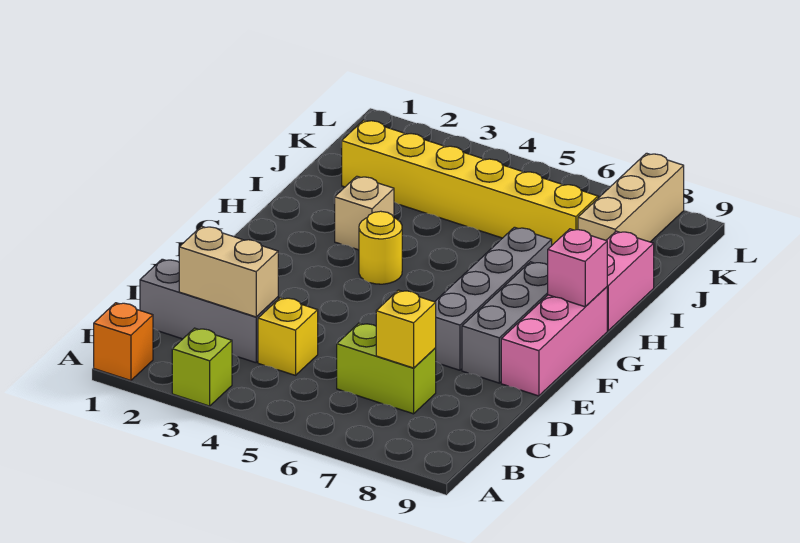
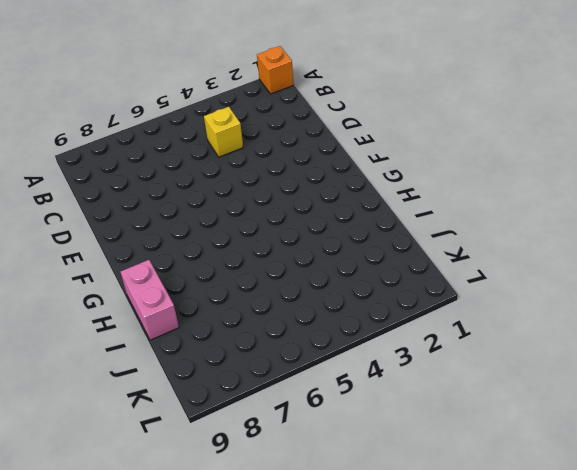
none -> lime 1x1 brick [172,328,232,406]
none -> grey 1x3 brick [140,259,278,363]
none -> lime 1x2 brick [337,323,436,414]

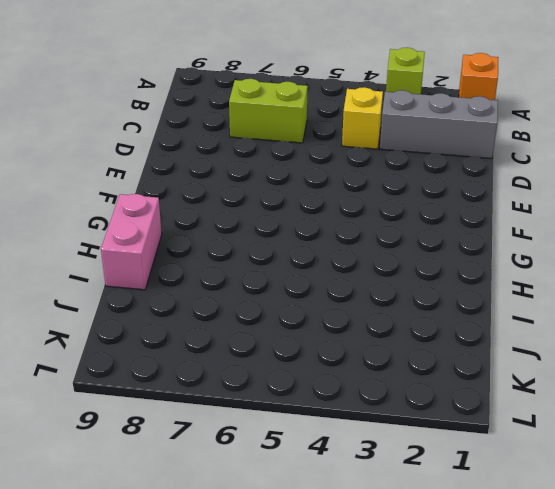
none -> grey 1x4 brick [435,227,552,370]
none -> grey 1x3 brick [462,262,548,383]
none -> pink 1x3 brick [501,287,607,396]

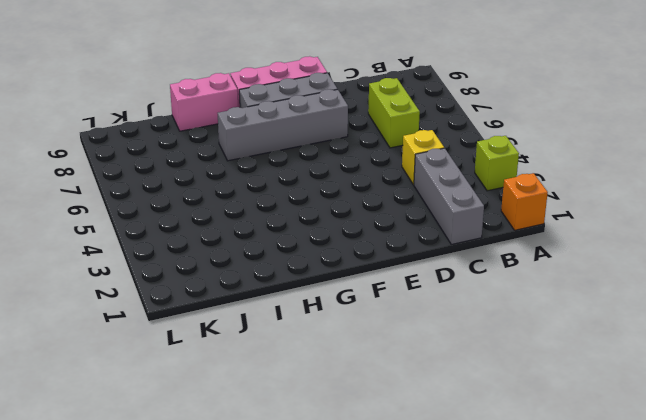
none -> yellow 1x1 round brick [359,211,402,284]
none -> tan 1x1 brick [335,176,394,250]
none -> yellow 1x6 brick [342,120,598,245]

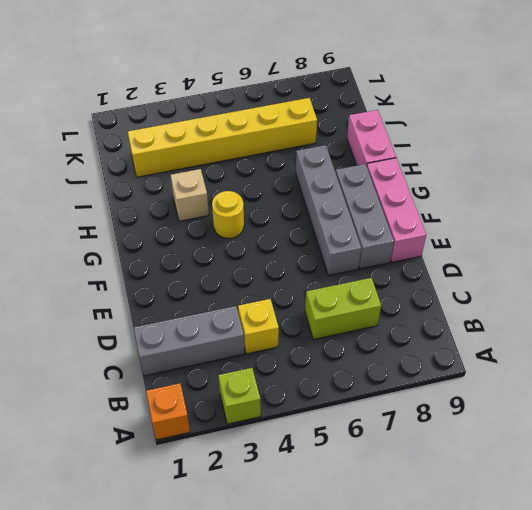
none -> tan 1x3 brick [578,153,684,242]
none -> tan 1x2 brick [179,226,278,317]
none -> yellow 1x1 brick [376,290,436,368]

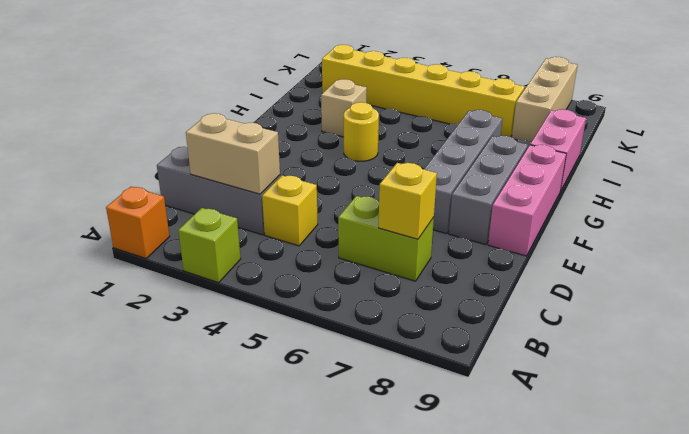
none -> pink 1x1 brick [548,229,607,307]

